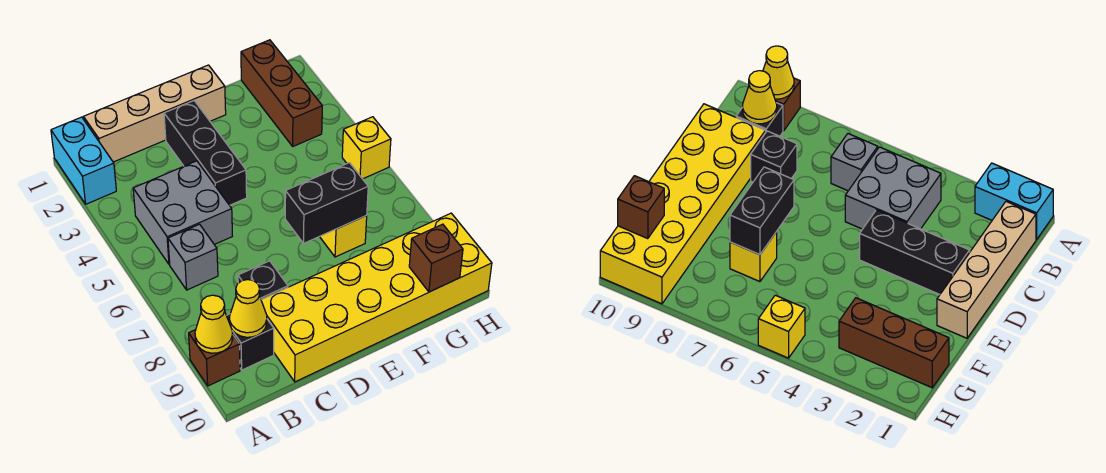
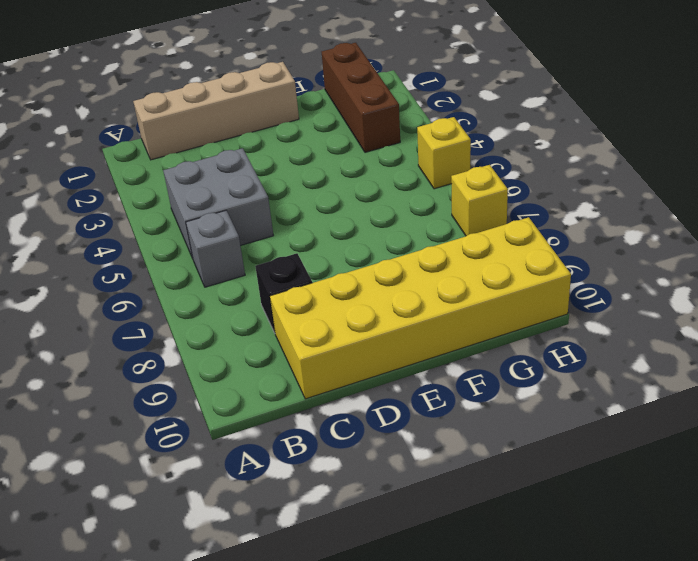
yellow 1x1 brick [451,165,508,236] -> yellow 1x1 brick moved to [320,216,367,257]
none -> cyan 1x2 brick [51,117,116,204]
none -> brown 1x1 brick [189,330,240,386]
none -> black 1x1 brick [226,314,274,370]

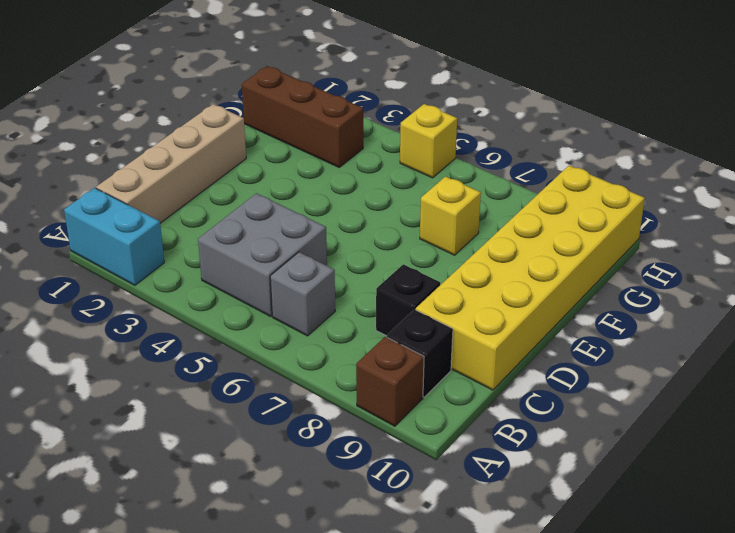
none -> black 1x3 brick [164,101,247,205]
none -> yellow 1x1 cone [195,295,233,353]
none -> yellow 1x1 cone [230,280,267,337]

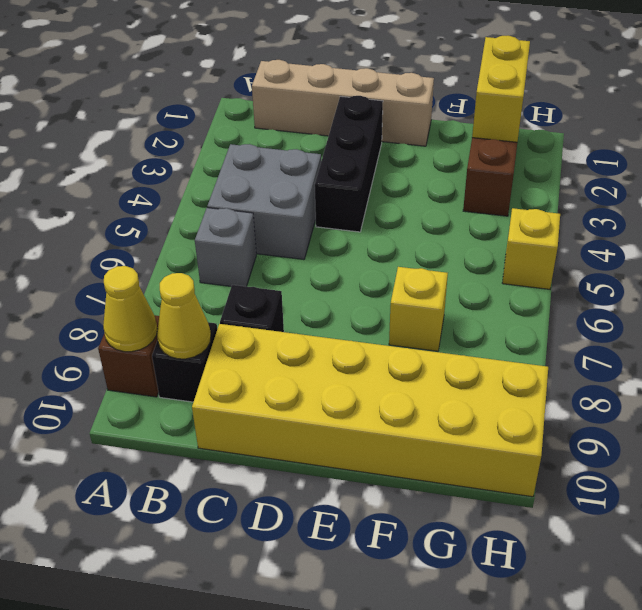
yellow 1x2 brick [472,36,530,142] -> none
none -> cyan 1x2 brick [51,117,116,204]
none -> black 1x2 brick [285,163,368,244]
none -> brown 1x1 brick [409,224,463,292]

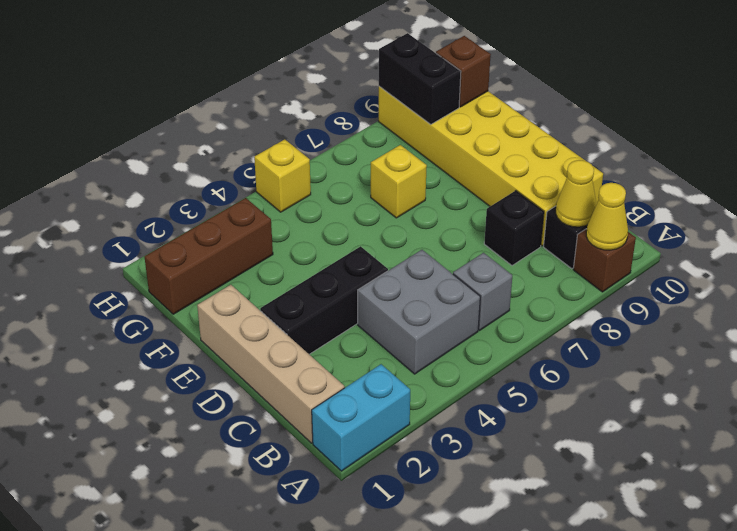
black 1x2 brick [379,33,461,124] -> black 1x2 brick moved to [285,163,368,244]

